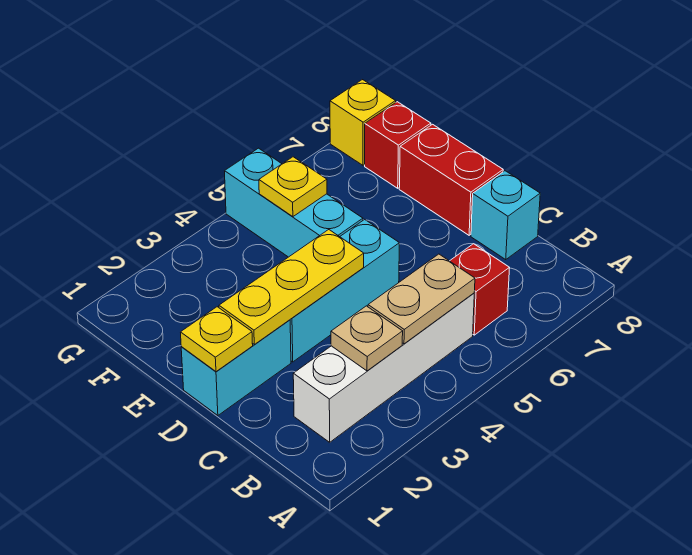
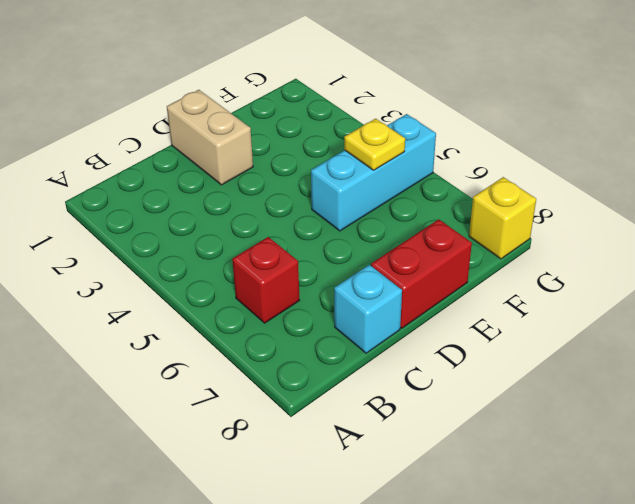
tan 1x2 brick [167,90,253,185] -> cyan 1x2 brick [181,320,291,415]
none -> white 1x4 brick [293,293,474,442]
none -> cyan 1x3 brick [290,219,399,362]
none -> red 1x1 brick [365,102,431,188]

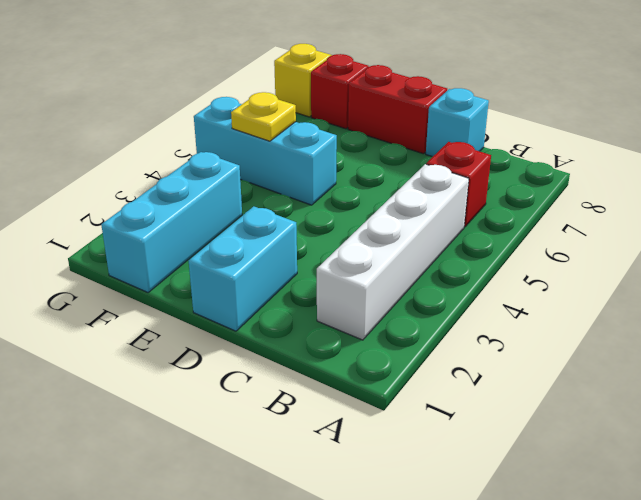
cyan 1x3 brick [101,152,242,292] -> cyan 1x3 brick moved to [290,219,399,362]
none -> tan 1x1 plate [331,306,403,371]
none -> tan 1x2 plate [368,254,475,344]
none -> yellow 1x1 plate [181,307,253,372]

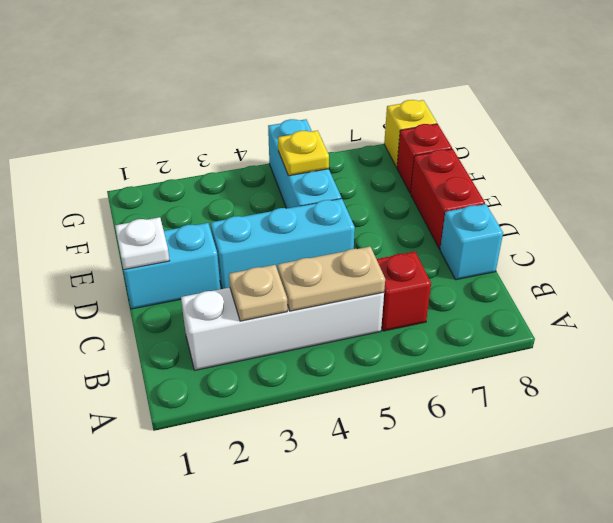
white 1x1 plate [115,217,170,270] -> yellow 1x1 plate [181,307,253,372]
none -> yellow 1x3 plate [219,230,364,344]

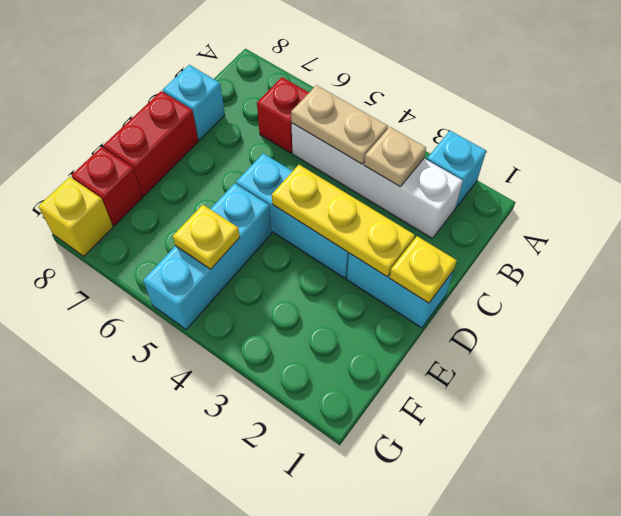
cyan 1x1 brick [427,131,486,208] -> none

